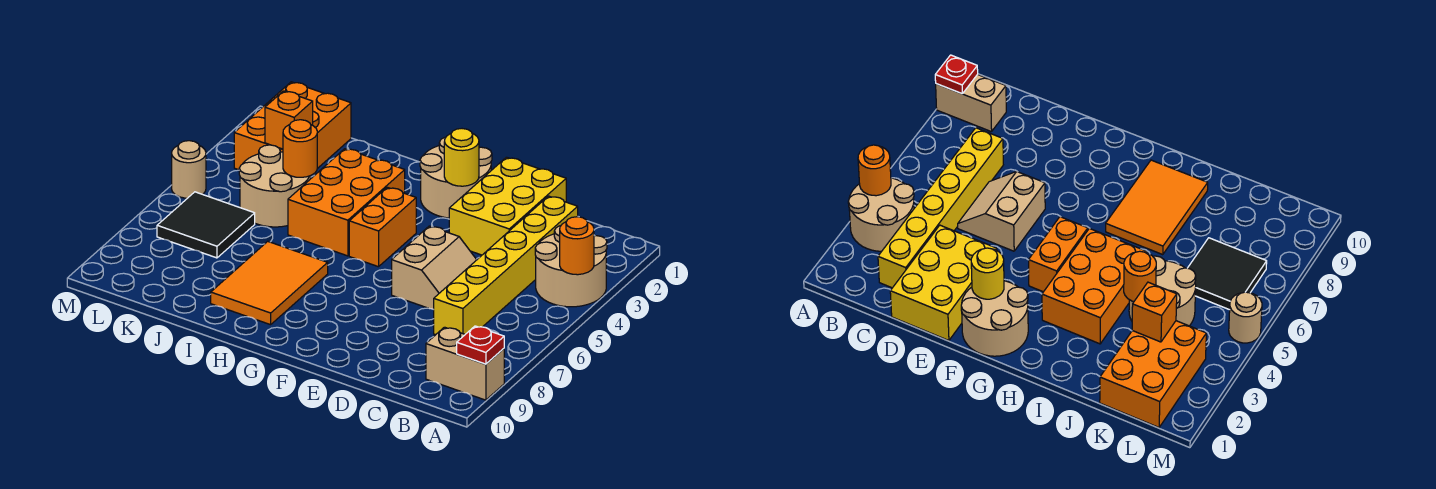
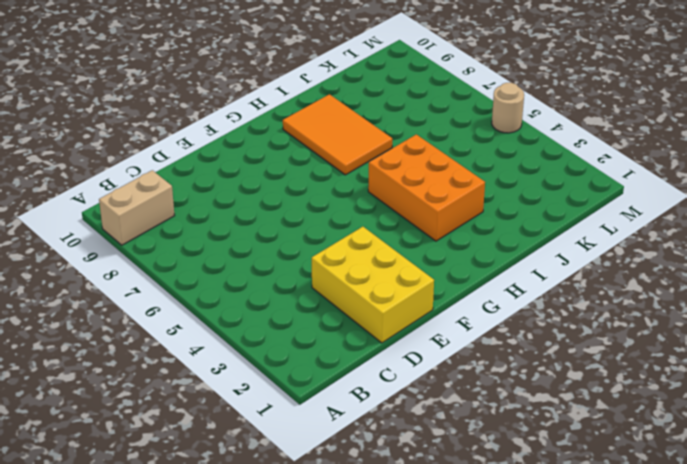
none -> tan 2x2 round brick [535,226,607,307]
none -> yellow 1x6 brick [434,196,578,335]
none -> tan 2x2 slope [392,226,477,310]

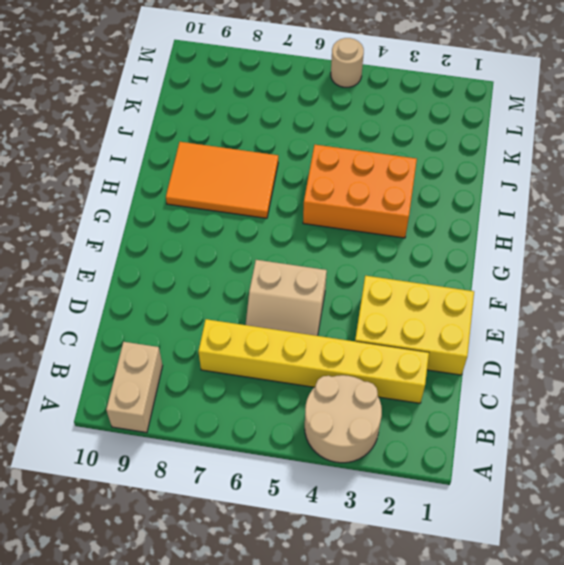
none -> tan 2x2 round brick [420,137,492,218]
none -> orange 1x2 brick [349,187,416,267]
none -> tan 2x2 round brick [239,145,311,227]

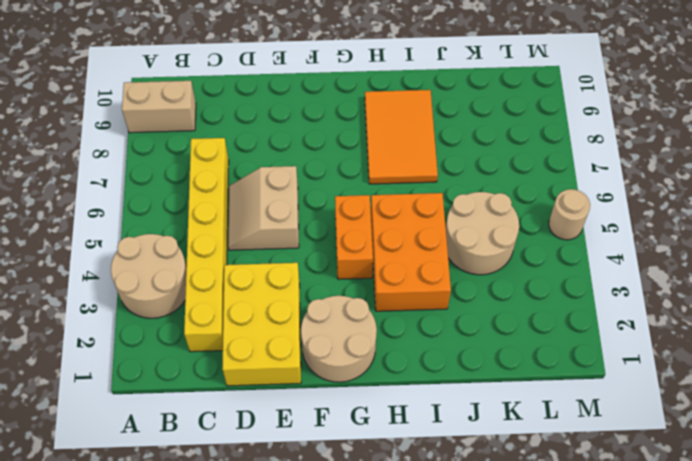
none -> orange 2x3 brick [234,82,351,170]
none -> black 2x2 tile [157,192,255,258]
none -> orange 1x1 round brick [560,217,594,275]

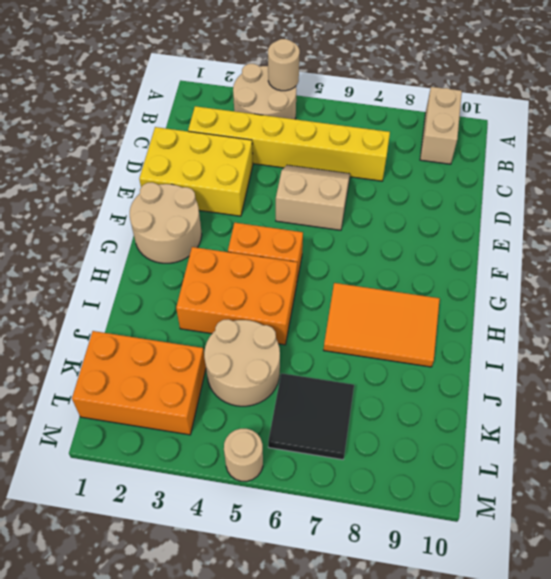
tan 1x1 round brick [268,39,300,91] -> orange 1x1 round brick [560,217,594,275]
none -> red 1x1 plate [457,326,504,364]
none -> yellow 1x1 round brick [444,129,479,186]
none -> orange 1x1 round brick [283,120,317,177]

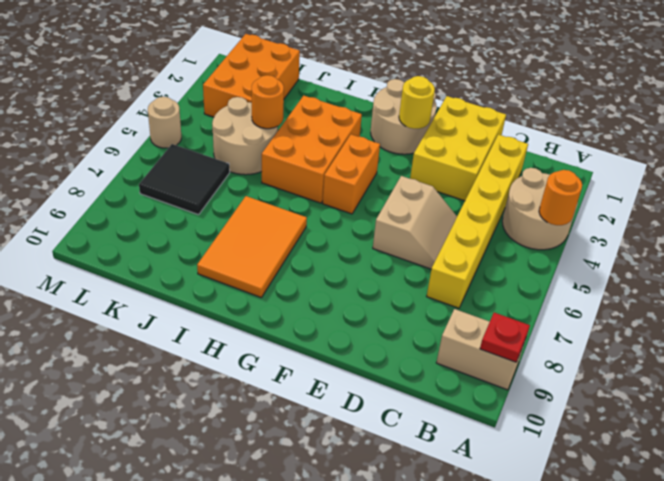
none -> orange 1x1 brick [265,91,313,149]

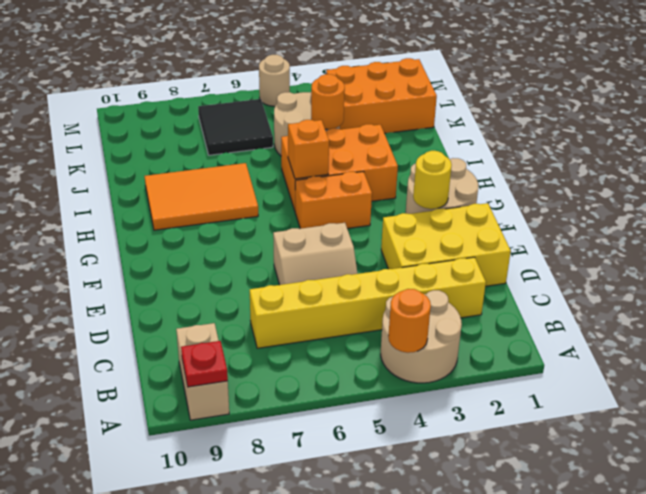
orange 1x1 brick [288,120,329,179] -> orange 1x1 brick moved to [265,91,313,149]

